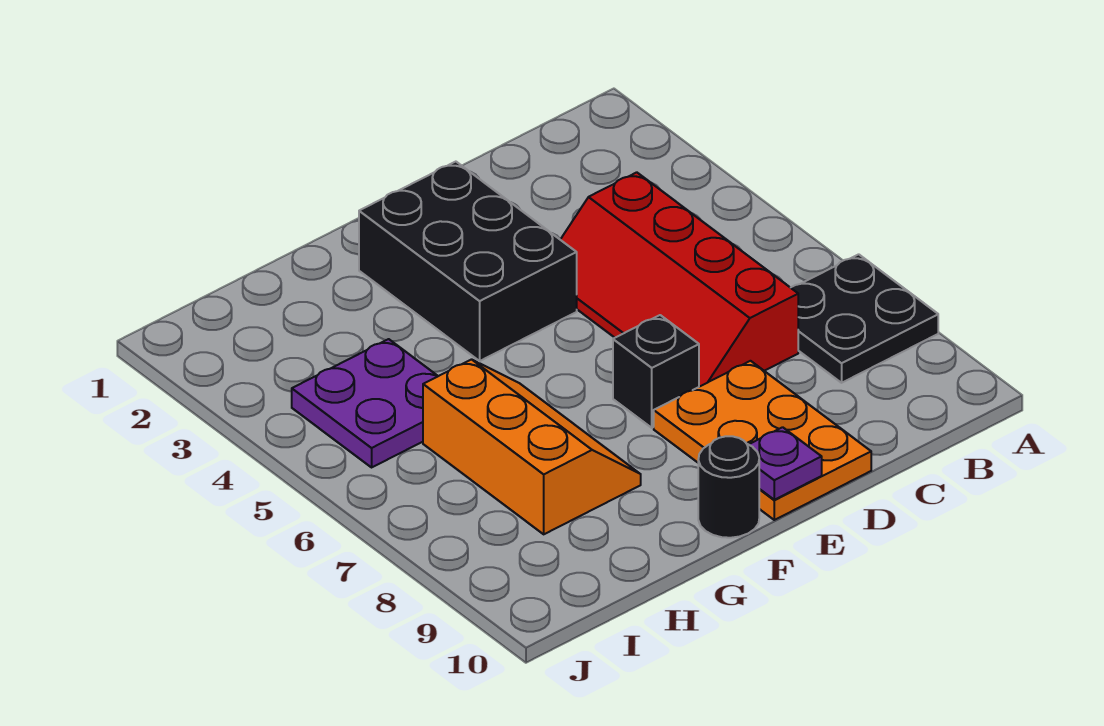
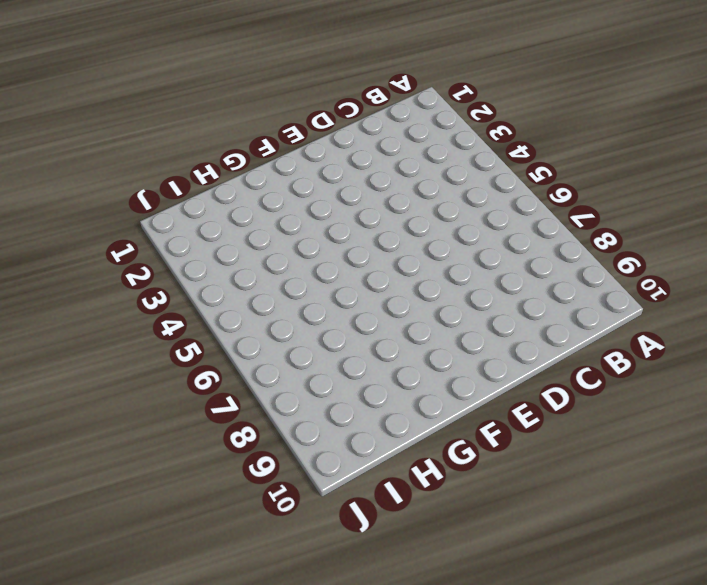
none -> black 2x2 plate [791,254,938,383]
none -> red 2x4 slope [560,172,798,387]

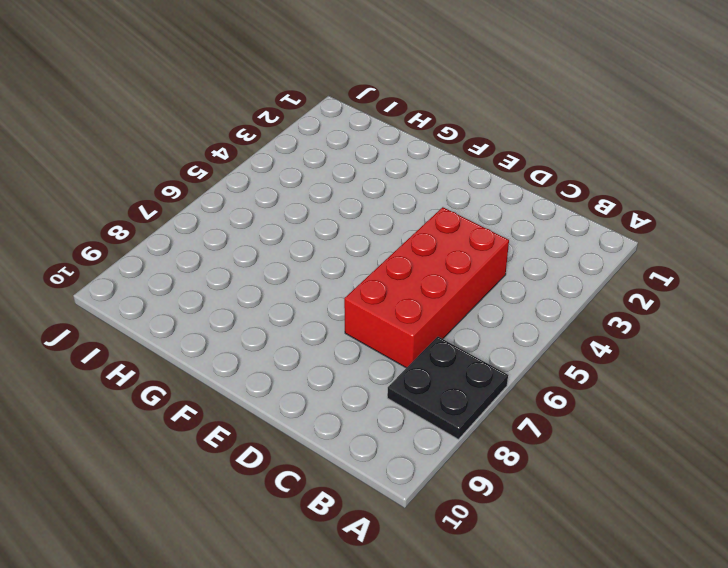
red 2x4 brick [344,207,509,368] -> red 2x4 slope [560,172,798,387]
none -> orange 2x3 plate [654,361,871,520]
none -> black 2x3 brick [359,162,577,361]

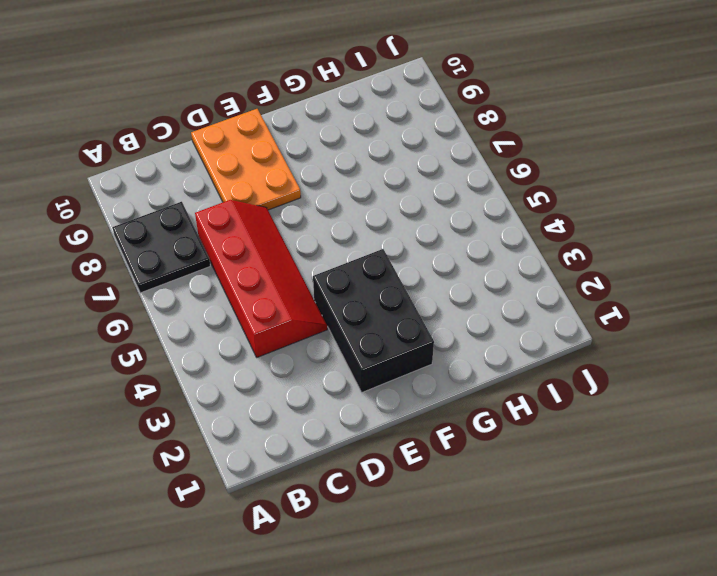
none -> black 1x1 brick [613,315,699,428]
none -> black 1x1 round brick [698,436,759,538]

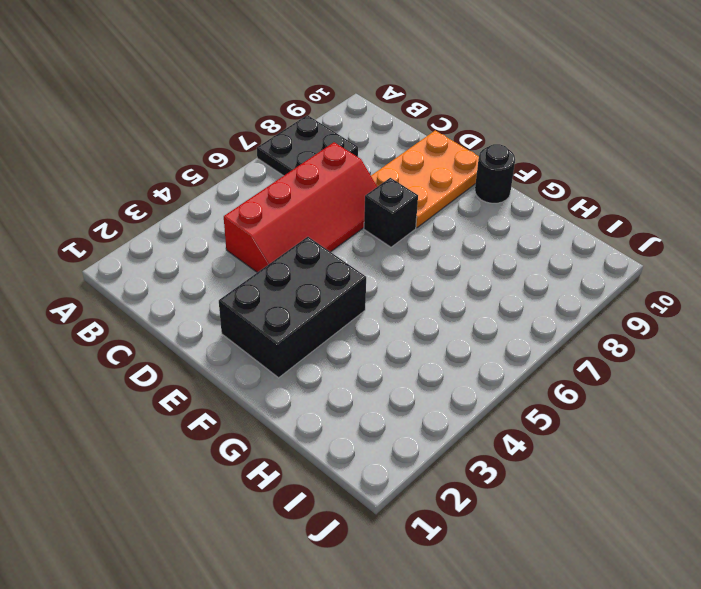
none -> orange 2x3 slope [423,359,641,534]
none -> purple 2x2 plate [292,339,438,467]

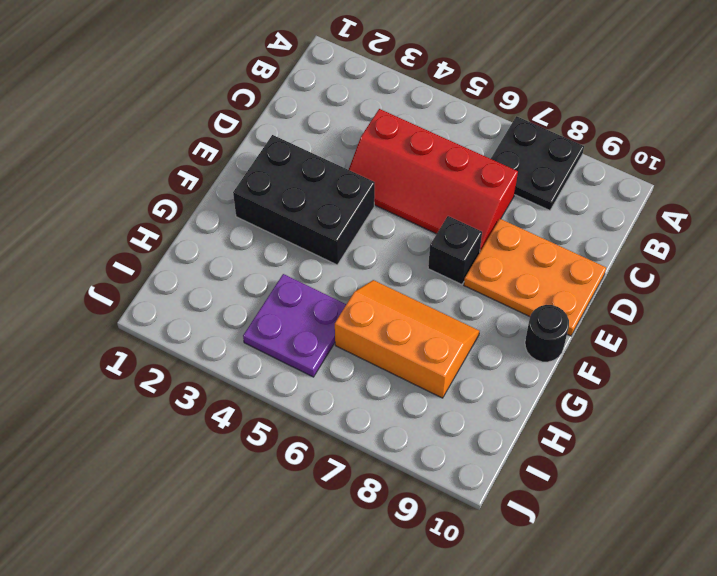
none -> purple 1x1 plate [749,427,822,500]

